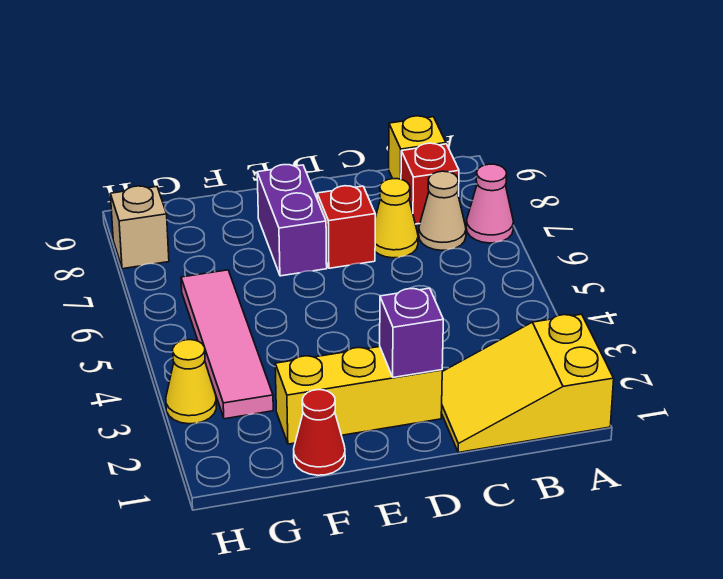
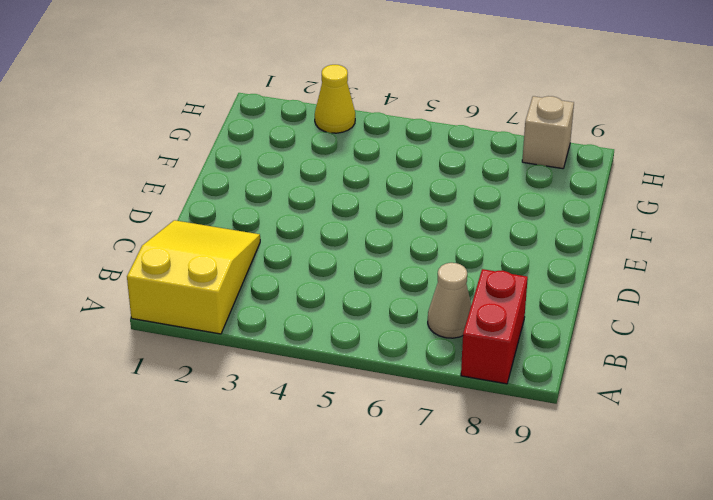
red 1x2 brick [461,269,528,384] -> red 1x1 brick [401,143,459,224]
none -> pink 1x1 cone [466,164,514,243]
none -> yellow 1x1 brick [389,116,446,179]
none -> yellow 1x1 cone [375,179,418,258]

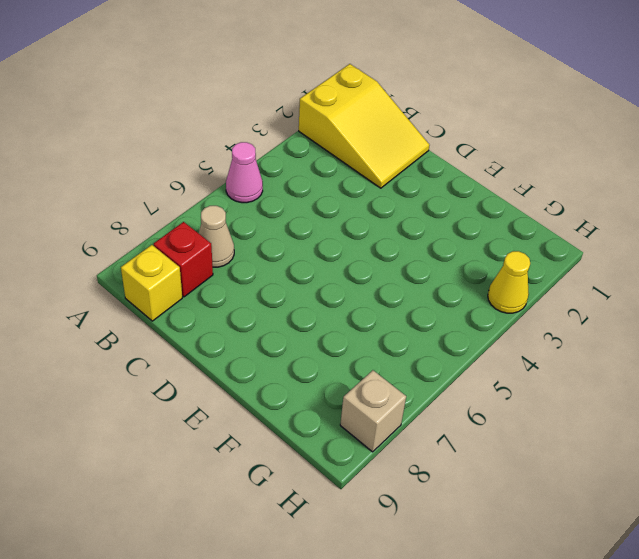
pink 1x1 cone [226,142,263,203] -> pink 1x1 cone moved to [466,164,514,243]
none -> yellow 1x1 cone [375,179,418,258]
none -> yellow 1x3 brick [275,347,442,444]
none -> red 1x1 brick [317,186,375,268]

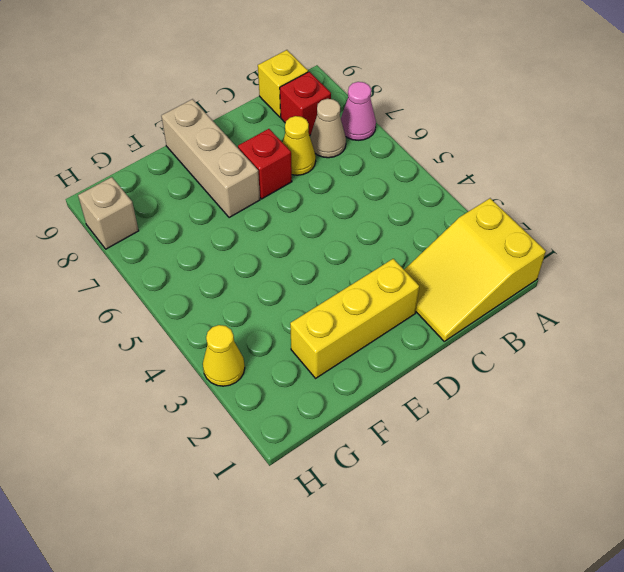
tan 1x3 brick [161,99,260,218] -> purple 1x2 brick [257,165,327,276]
none -> red 1x1 cone [294,390,345,475]
none -> pink 1x4 tile [181,270,273,419]
none -> purple 1x1 brick [380,288,443,377]

